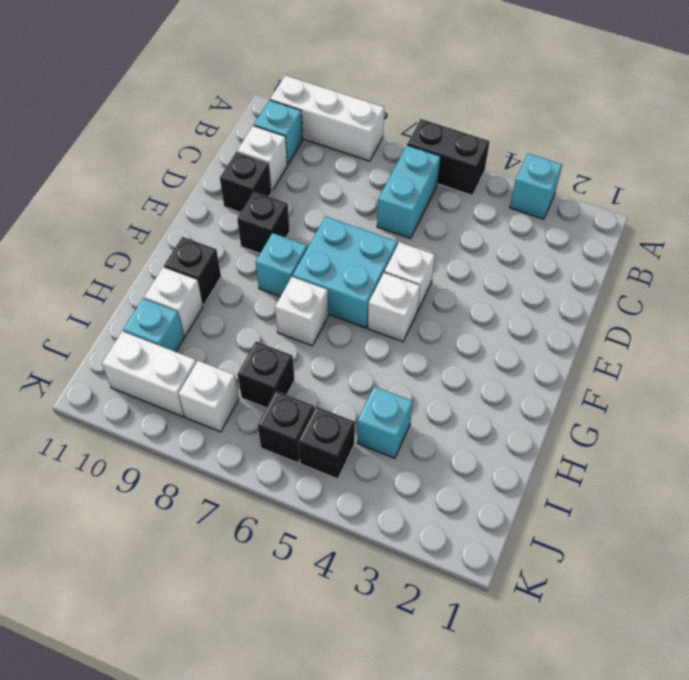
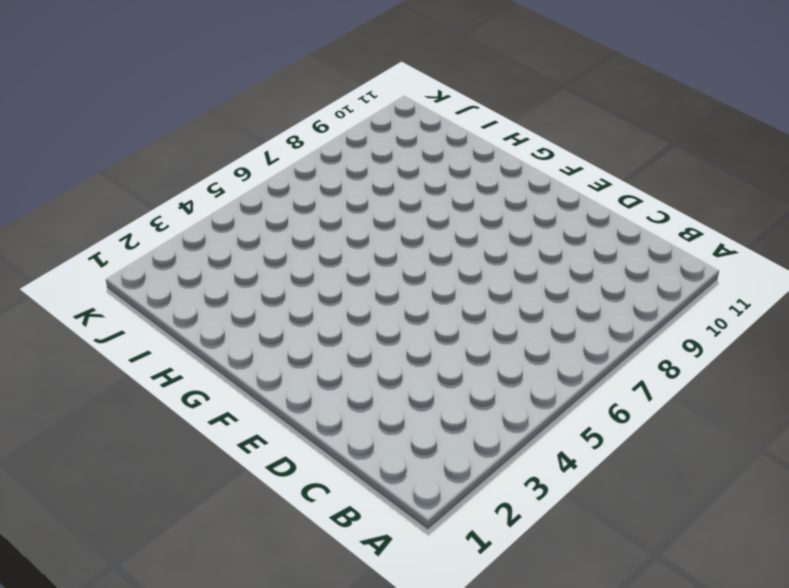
none -> cyan 1x1 brick [510,153,562,219]
none -> black 1x2 brick [407,119,490,195]
none -> white 1x3 brick [270,75,384,161]

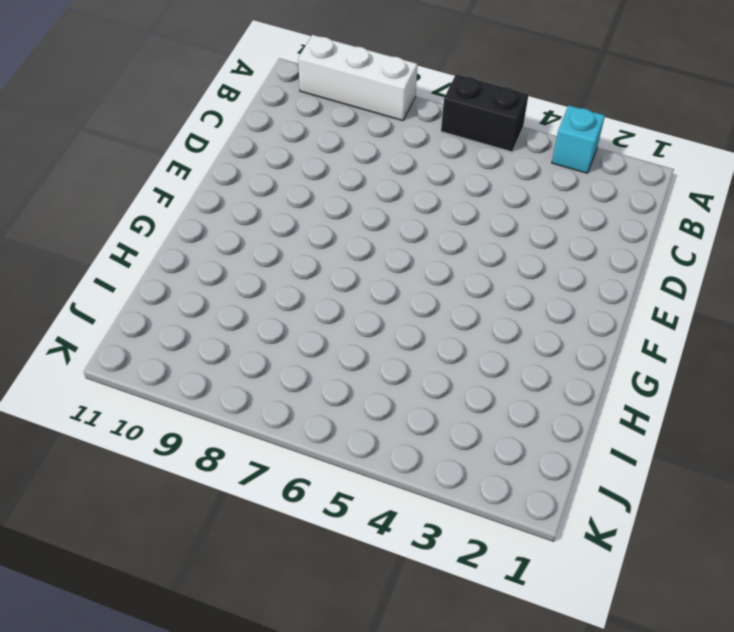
none -> cyan 1x2 brick [377,145,441,239]
none -> cyan 1x1 brick [254,100,303,164]
none -> white 1x1 brick [237,126,287,191]

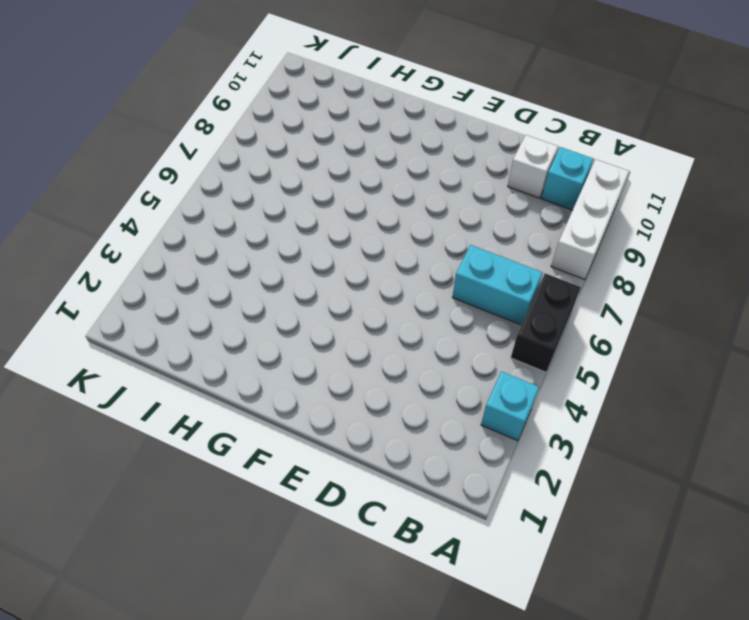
none -> black 1x1 brick [220,152,272,212]
none -> white 1x1 brick [384,242,435,309]
none -> cyan 2x2 brick [293,216,398,328]

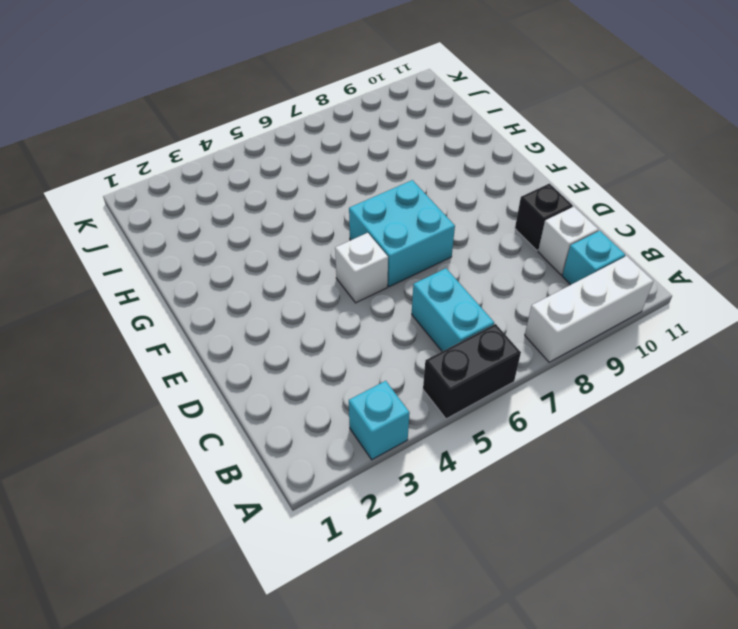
none -> black 1x1 brick [237,192,290,253]
none -> white 1x1 brick [368,273,420,342]
none -> cyan 1x1 brick [256,233,307,297]

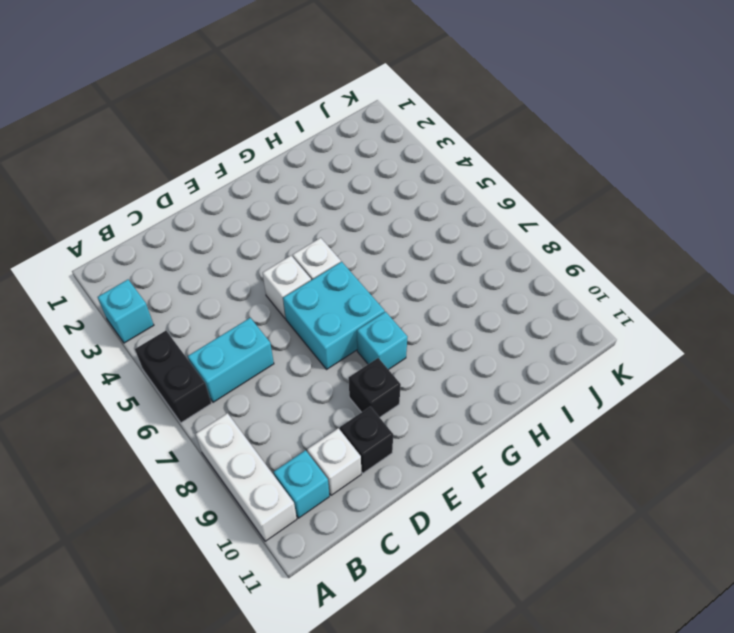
none -> white 1x1 brick [275,277,328,346]
none -> black 1x1 brick [164,237,221,305]
none -> white 1x1 brick [144,267,203,336]

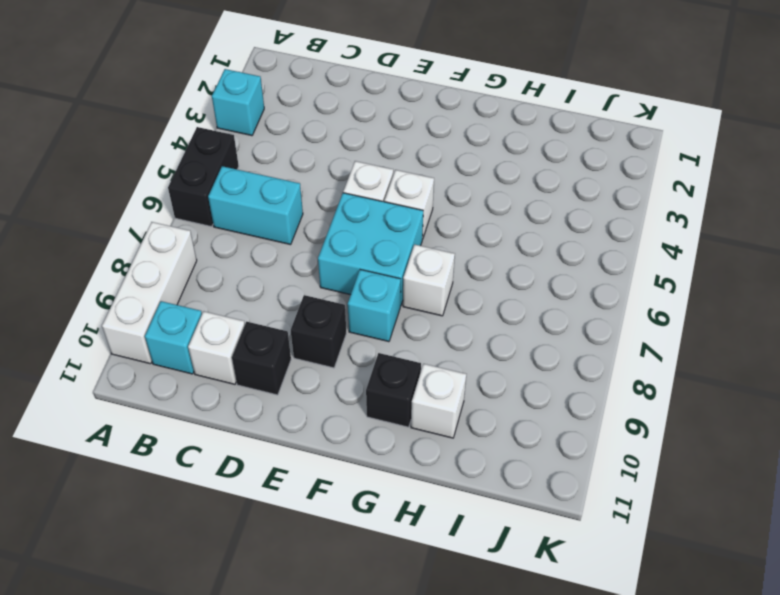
none -> cyan 1x1 brick [357,386,413,458]
none -> black 1x1 brick [238,342,295,408]
none -> cyan 1x1 brick [123,299,184,352]

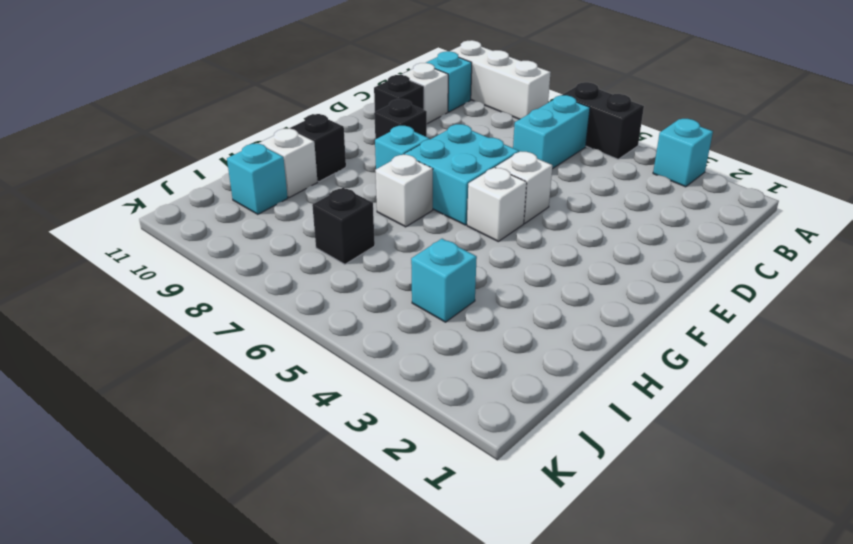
none -> black 1x1 brick [298,407,355,479]
none -> black 1x1 brick [258,391,314,463]
none -> white 1x1 brick [178,361,239,432]

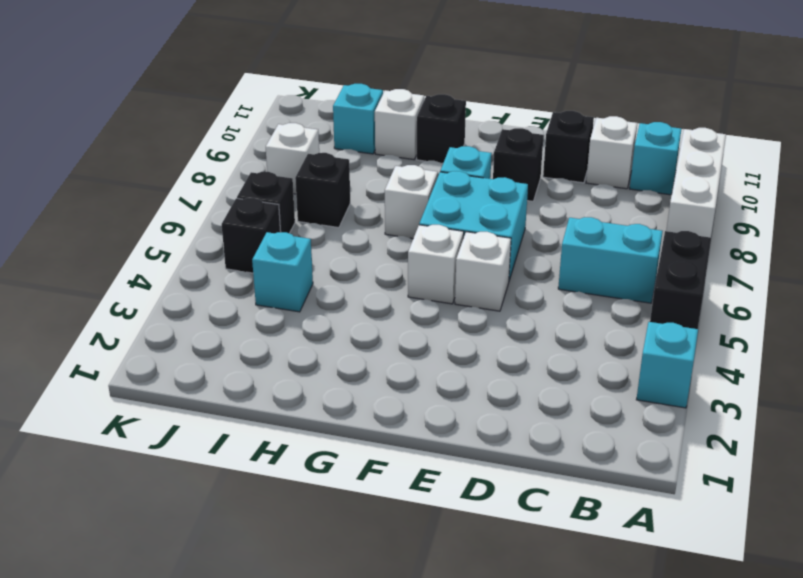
none -> white 1x2 brick [102,331,197,417]

